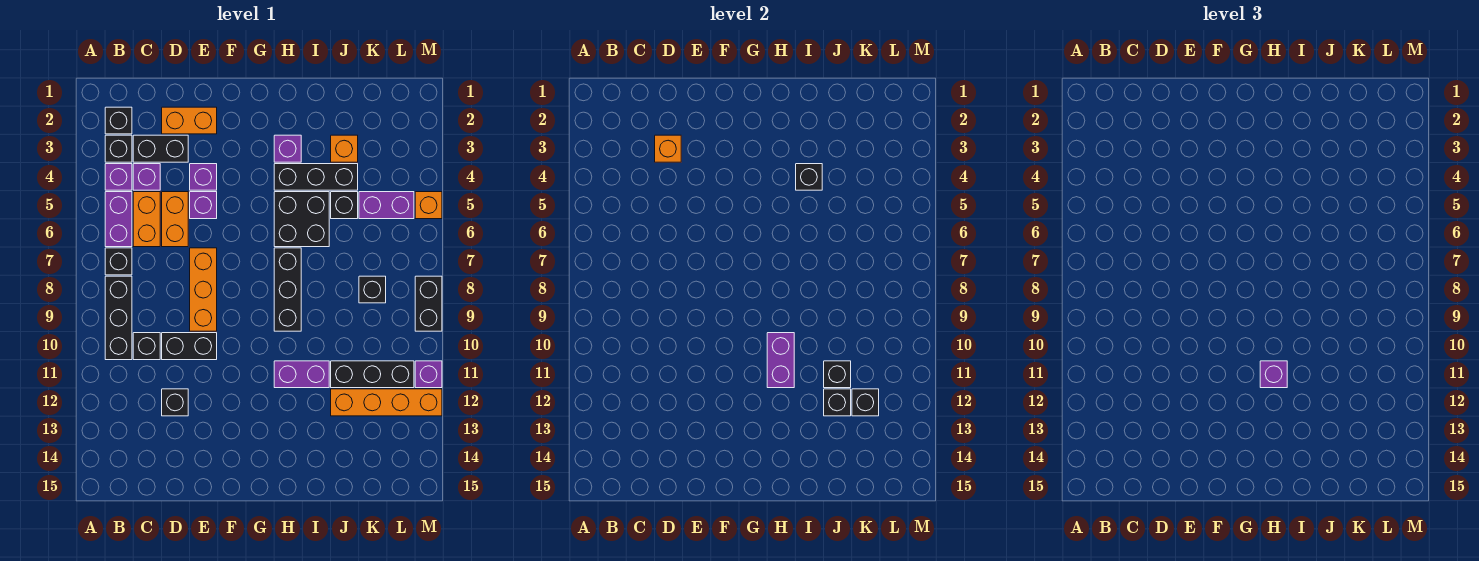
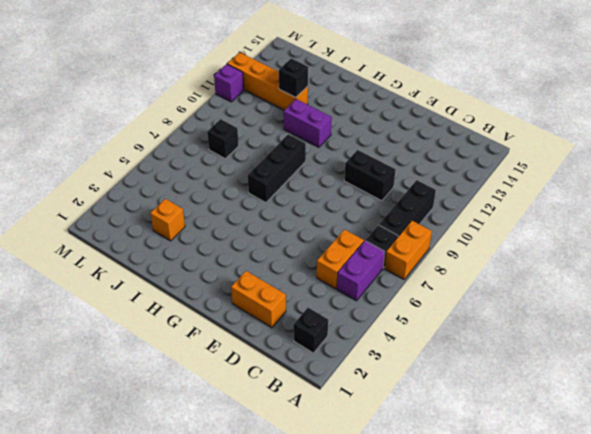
orange 1x2 brick [385,221,432,279] -> orange 1x2 brick moved to [162,192,188,247]
none -> black 1x1 brick [105,135,132,162]
none -> purple 1x1 brick [105,164,132,190]
none -> black 1x2 brick [133,135,188,162]
none -> purple 1x1 brick [133,164,160,190]

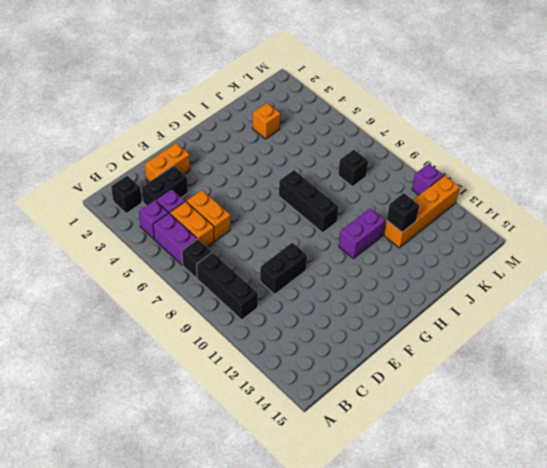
none -> black 1x1 brick [105,135,132,162]
none -> black 1x1 brick [133,333,160,360]
none -> black 1x1 brick [162,389,188,416]
none -> purple 1x1 brick [190,164,217,190]

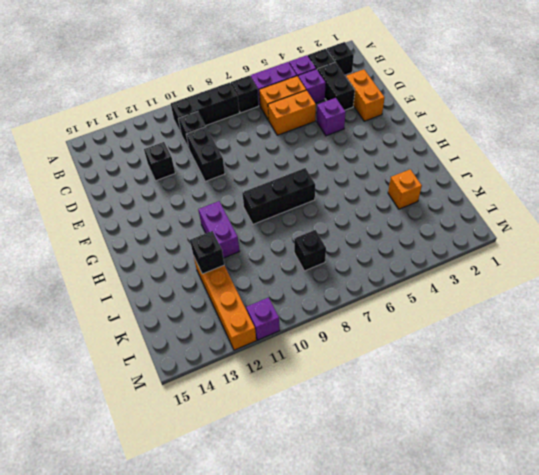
none -> purple 1x1 brick [190,192,217,219]
none -> orange 1x3 brick [190,248,217,331]
none -> purple 1x1 brick [274,135,301,162]
none -> black 1x3 brick [274,164,358,190]

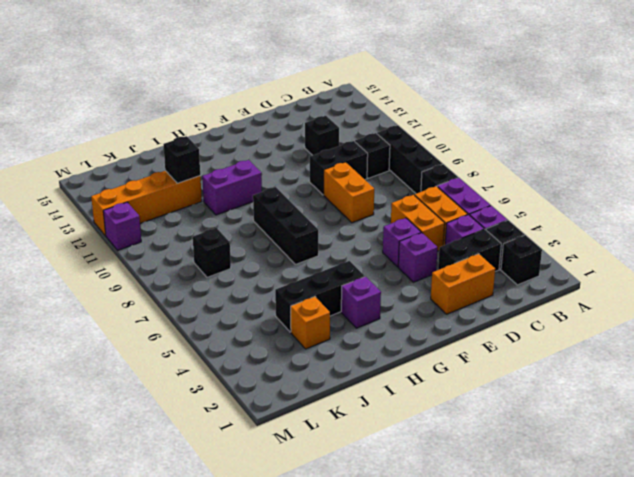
orange 1x2 brick [324,162,374,223] -> orange 1x3 brick [190,248,217,331]
none -> black 2x2 brick [274,192,329,247]
none -> black 1x1 brick [331,192,358,219]
none -> black 1x3 brick [331,361,414,388]
none -> purple 1x2 brick [359,192,414,219]

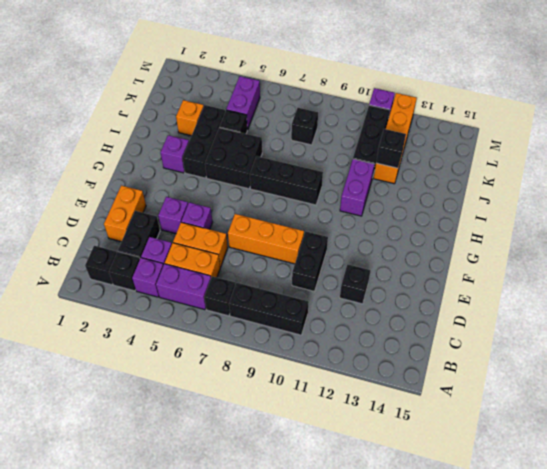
none -> black 1x1 brick [133,333,160,360]
none -> orange 1x1 brick [415,192,442,219]
none -> black 1x2 brick [415,276,442,331]
none -> orange 1x1 brick [655,135,681,162]

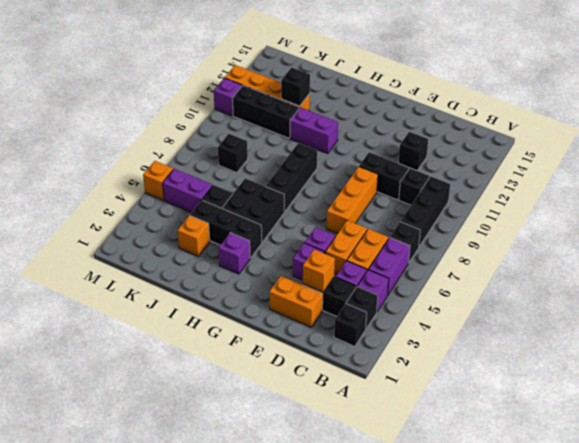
none -> black 1x2 brick [415,276,442,331]
none -> purple 1x2 brick [767,333,794,388]
none -> black 1x1 brick [796,164,822,190]
none -> black 1x1 brick [824,361,851,388]

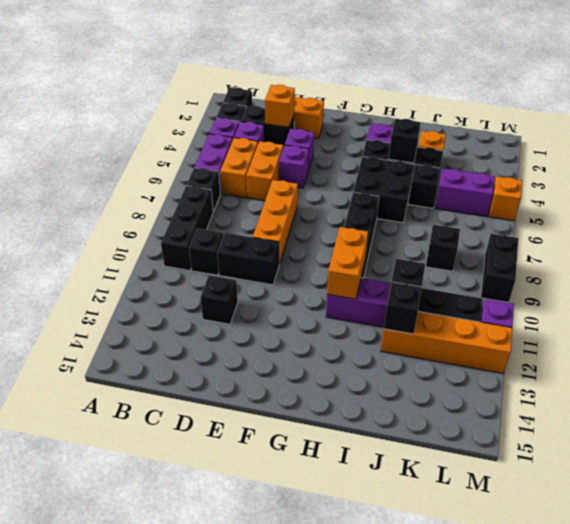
orange 1x2 brick [327,227,368,299] -> purple 1x2 brick [767,333,794,388]
none -> black 1x1 brick [852,389,879,416]
none -> purple 1x1 brick [1260,361,1287,388]

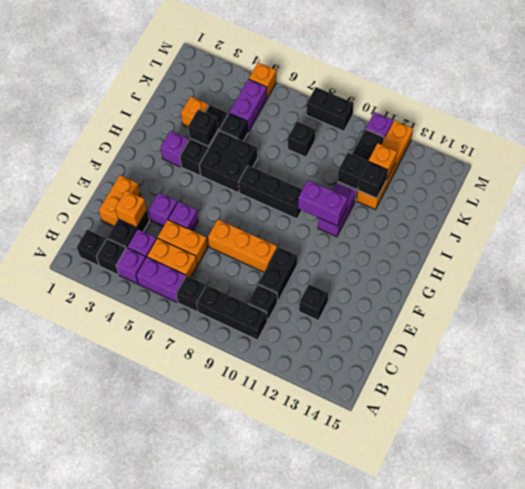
orange 1x1 brick [368,143,397,180] -> black 1x1 brick [852,389,879,416]
none -> purple 1x1 brick [1260,361,1287,388]

